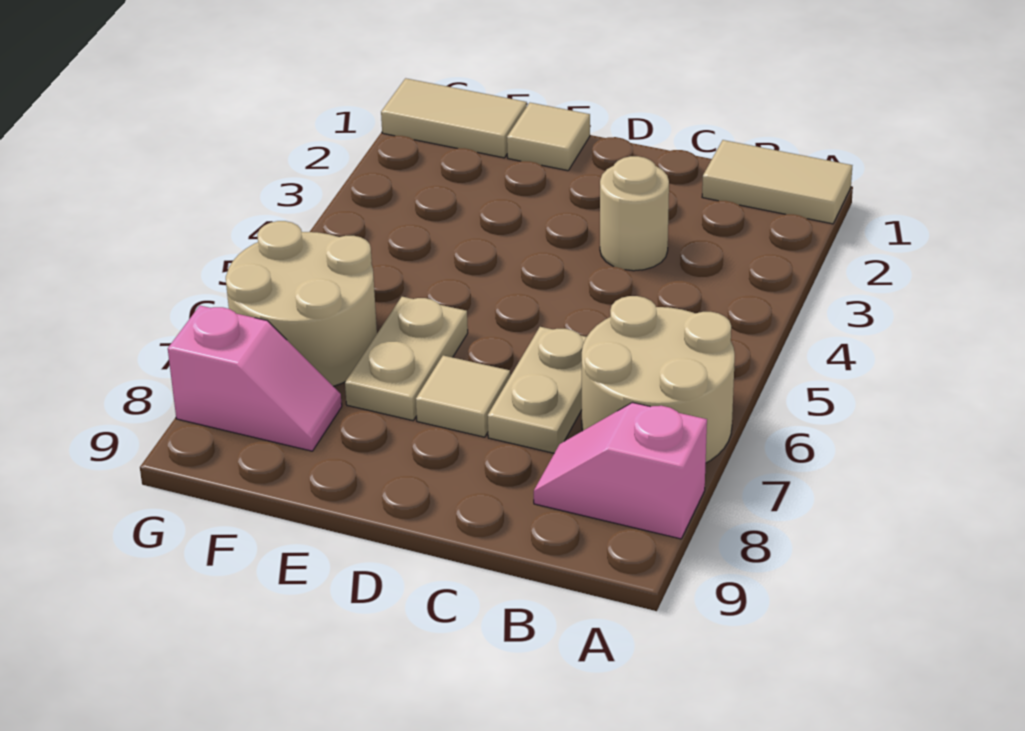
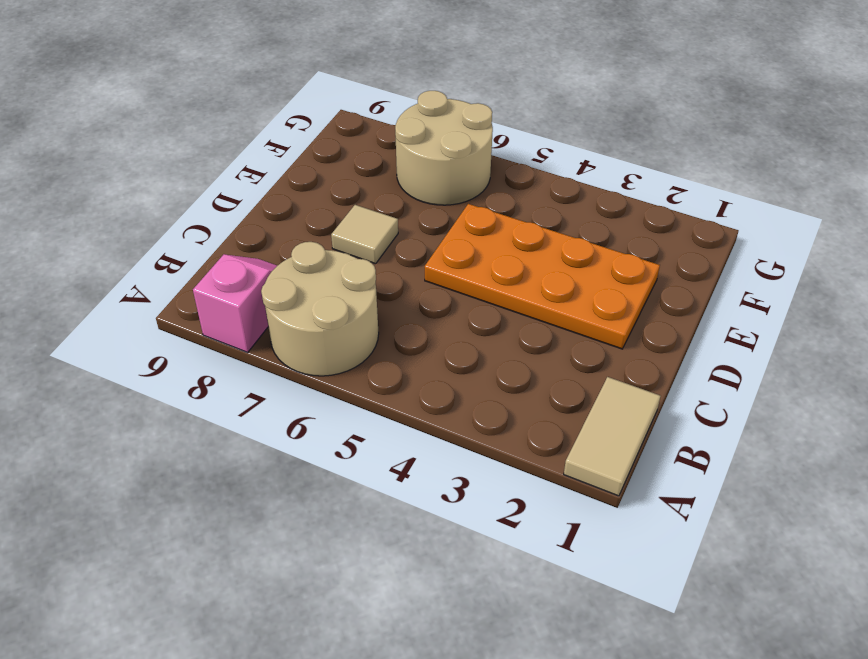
orange 2x4 plate [425,204,660,349] -> none
none -> tan 1x1 round brick [600,156,669,271]
none -> tan 1x2 plate [488,327,586,453]

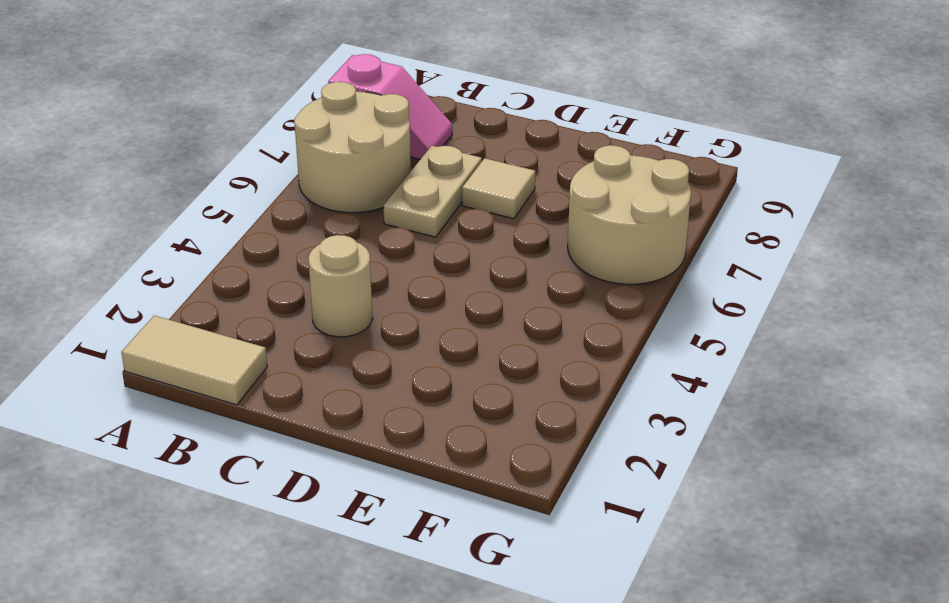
none -> tan 1x1 tile [507,103,590,171]
none -> tan 1x2 plate [345,297,468,421]

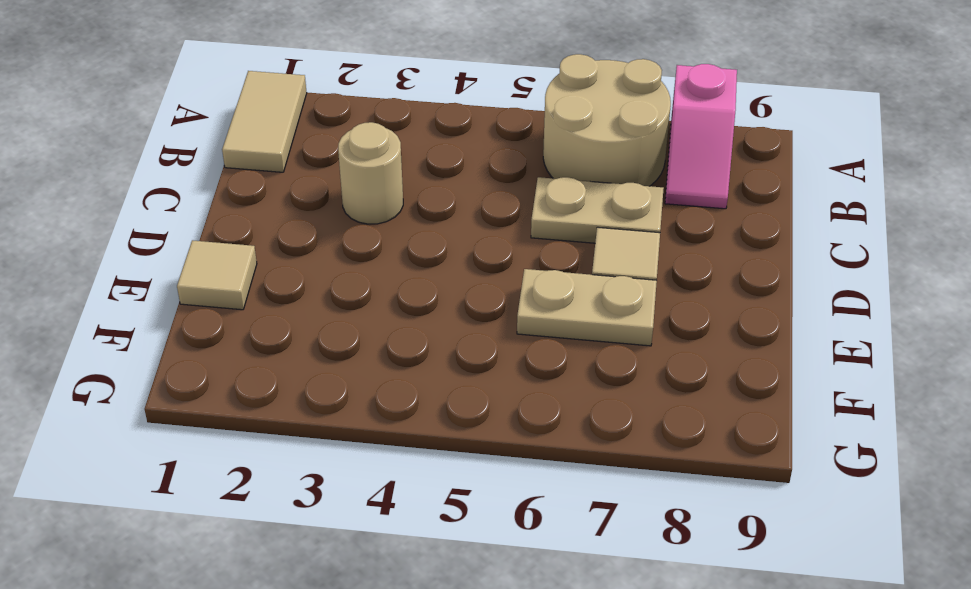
none -> tan 1x2 tile [381,78,527,158]
none -> tan 2x2 round brick [226,221,377,386]

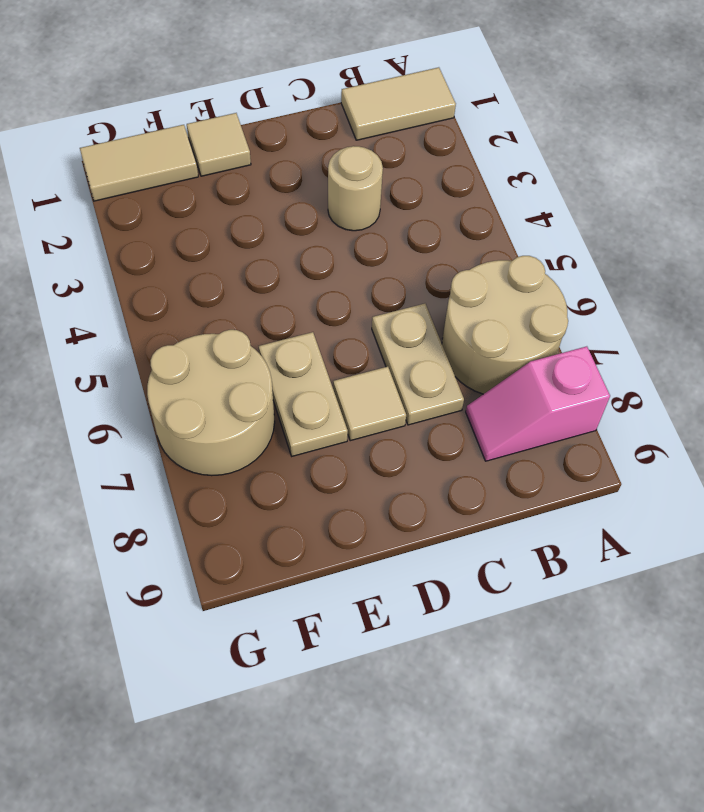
none -> pink 1x2 slope [168,306,342,451]

